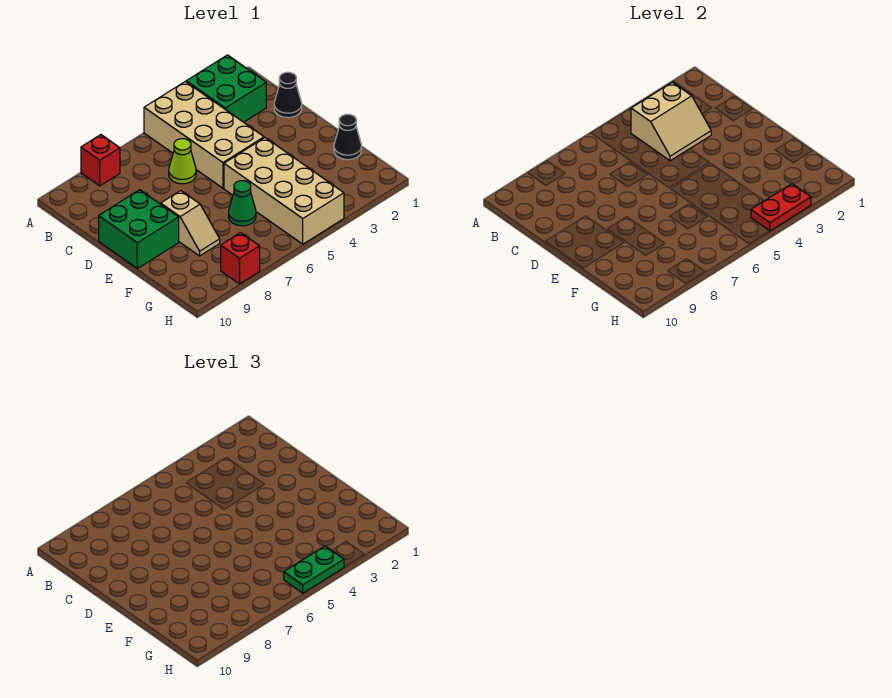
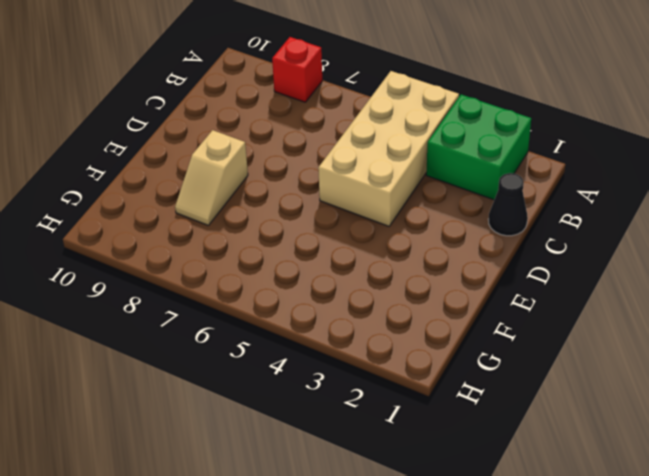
none -> lime 1x1 cone [169,139,196,184]
none -> green 2x2 brick [99,190,179,268]
none -> tan 2x4 brick [224,138,344,244]

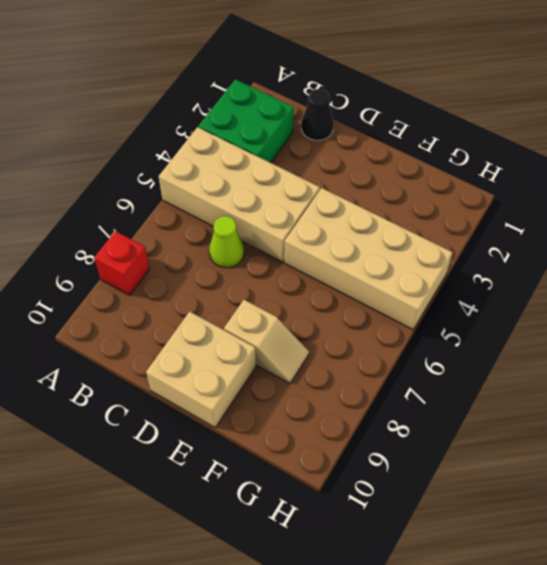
tan 2x2 brick [146,312,256,427] -> green 2x2 brick [99,190,179,268]
none -> black 1x1 cone [334,114,361,160]
none -> green 1x1 cone [229,181,256,226]
none -> red 1x1 brick [221,233,260,284]

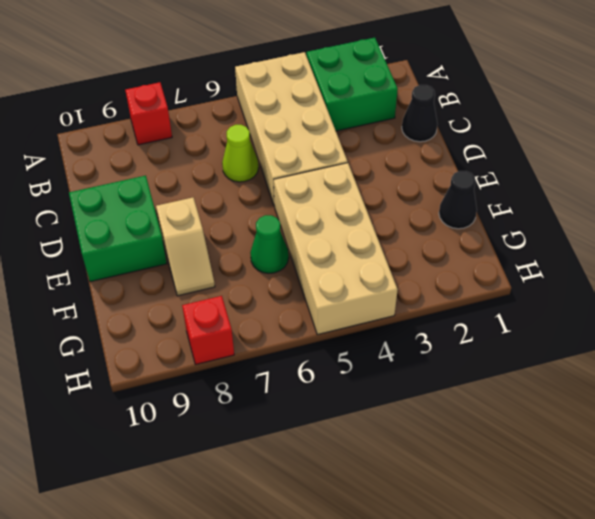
none -> tan 2x2 slope [631,82,711,161]
none -> red 1x2 plate [751,184,811,231]
none -> green 1x2 plate [284,546,344,593]

